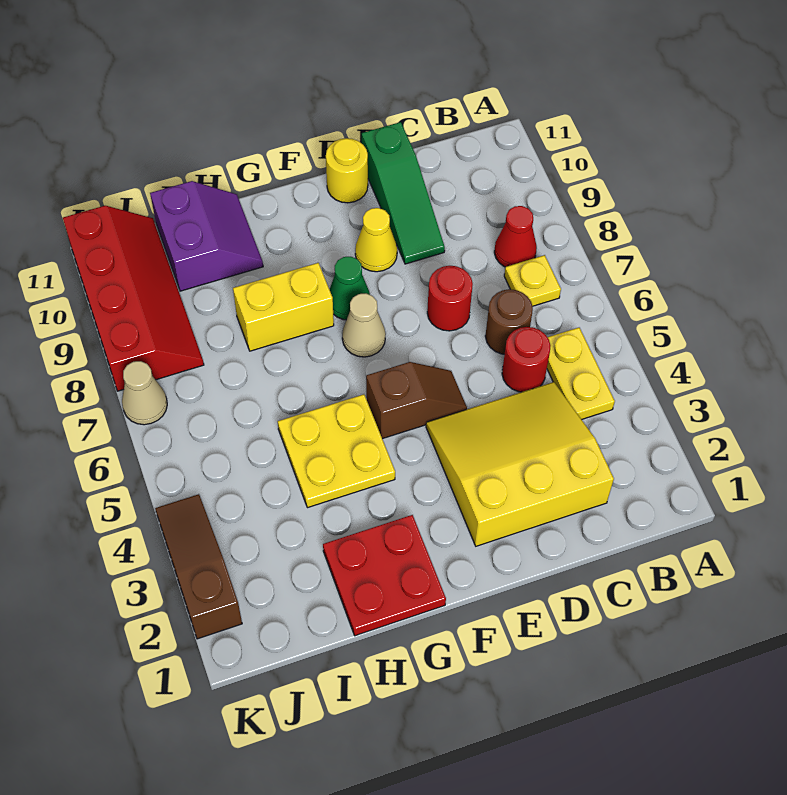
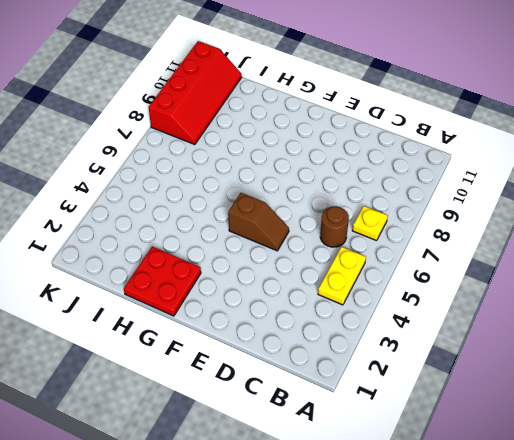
none -> red 1x1 cone [494,206,537,267]
none -> yellow 3x3 slope [426,382,614,546]
none -> red 1x1 round brick [502,327,551,392]

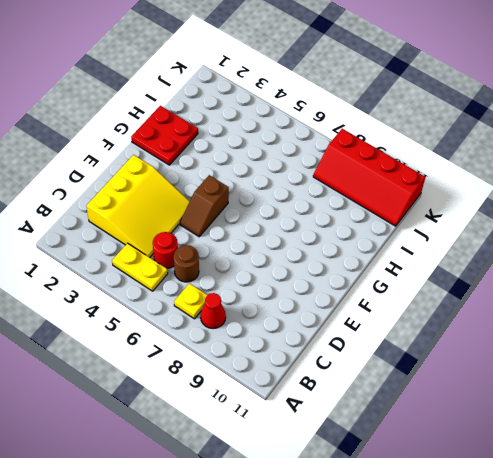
none -> red 1x1 round brick [427,266,473,331]
none -> green 1x3 slope [362,122,445,264]
none -> yellow 1x1 cone [355,208,397,272]

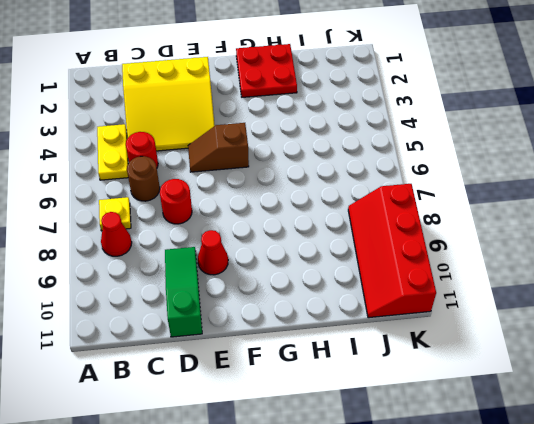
red 1x1 cone [198,230,228,275] -> yellow 1x1 cone [355,208,397,272]
none -> yellow 1x1 round brick [326,138,368,203]
none -> tan 1x1 cone [342,293,386,357]
none -> green 1x1 cone [329,257,370,320]

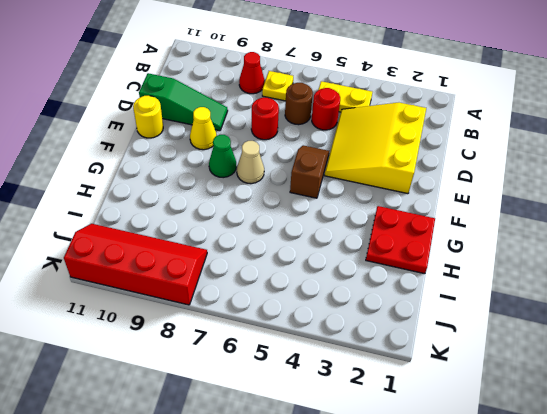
none -> yellow 2x2 plate [278,394,395,508]
none -> yellow 1x2 brick [233,263,334,351]
none -> purple 2x2 slope [150,181,263,291]

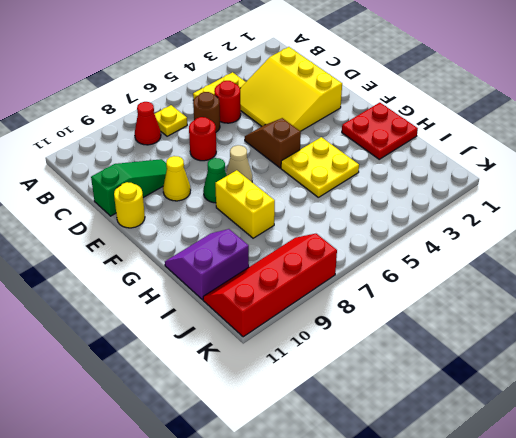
none -> brown 1x3 slope [155,494,242,639]
none -> tan 1x1 cone [122,361,167,425]

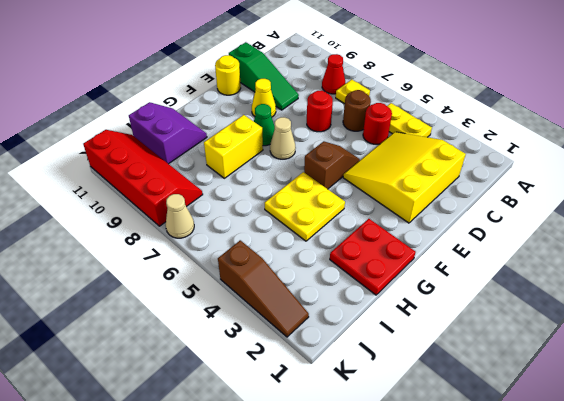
brown 1x3 slope [218,240,309,337] -> brown 1x3 slope turned to [155,494,242,639]

